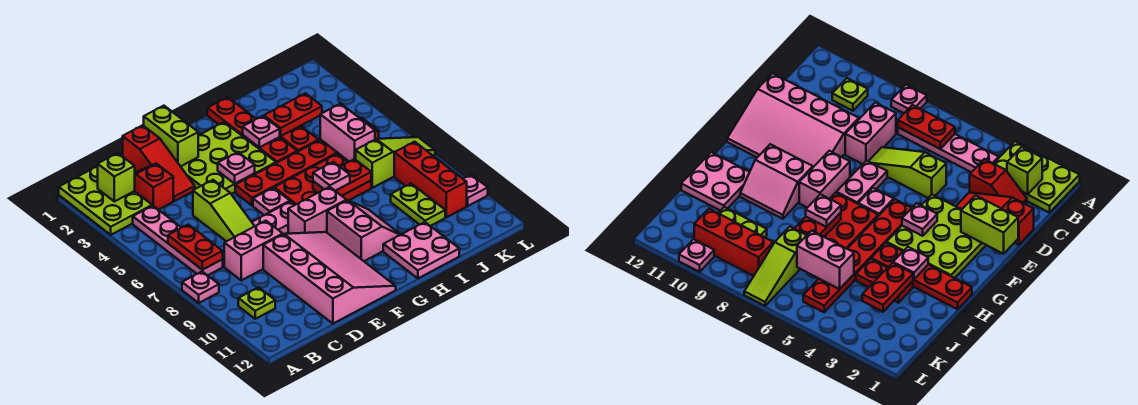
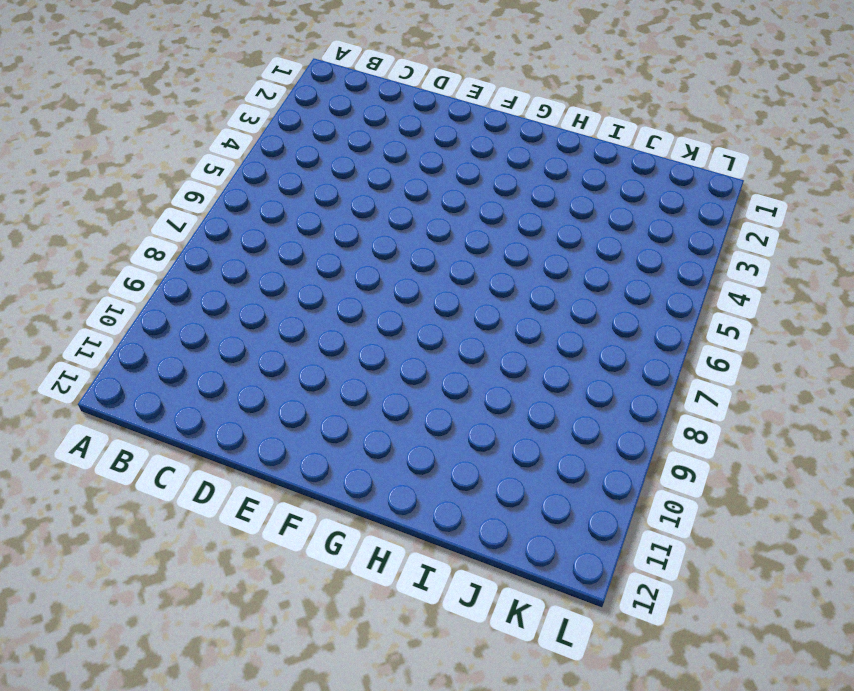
none -> lime 2x3 plate [59,166,152,235]
none -> pink 1x1 plate [182,272,219,303]
none -> pink 1x4 plate [133,206,223,275]
none -> lime 1x1 plate [238,287,275,319]

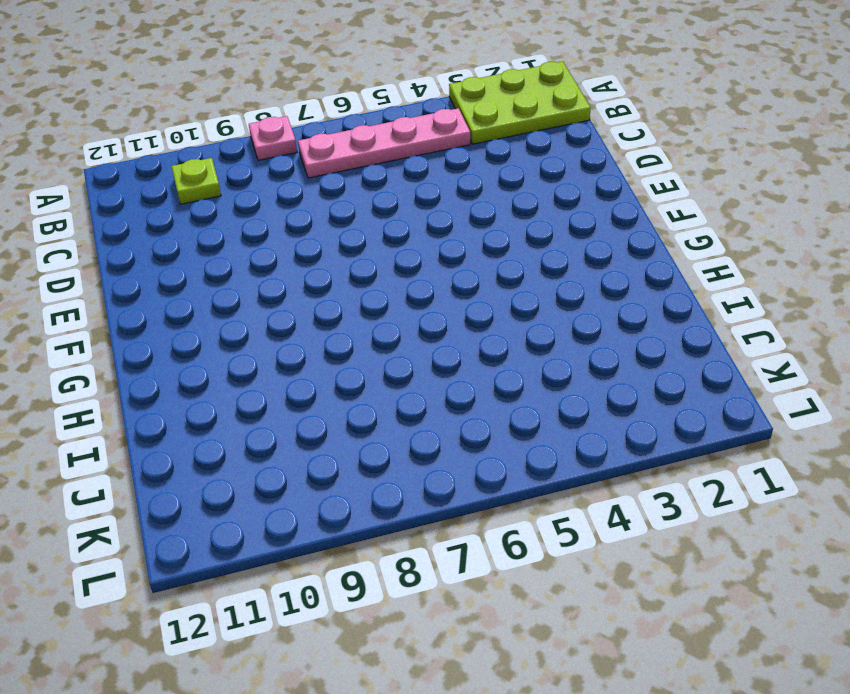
none -> red 1x2 slope [135,164,173,210]
none -> pink 1x2 brick [224,221,283,280]
none -> red 1x3 slope [123,125,195,201]
none -> lime 1x3 slope [193,180,255,241]

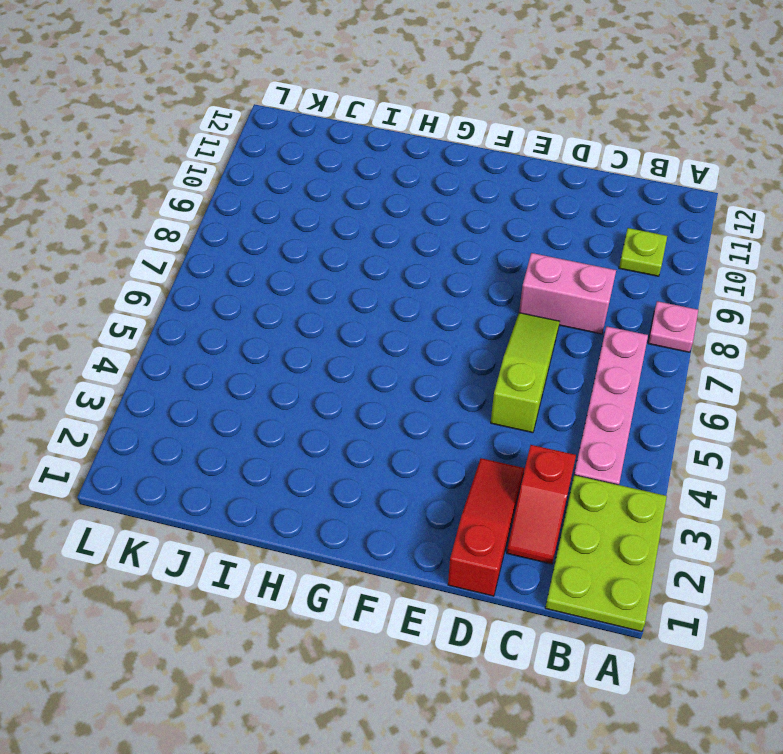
none -> pink 3x4 slope [263,232,396,324]
none -> lime 3x3 plate [181,122,276,194]
none -> pink 1x2 plate [252,201,295,234]
none -> red 1x6 plate [235,118,379,206]

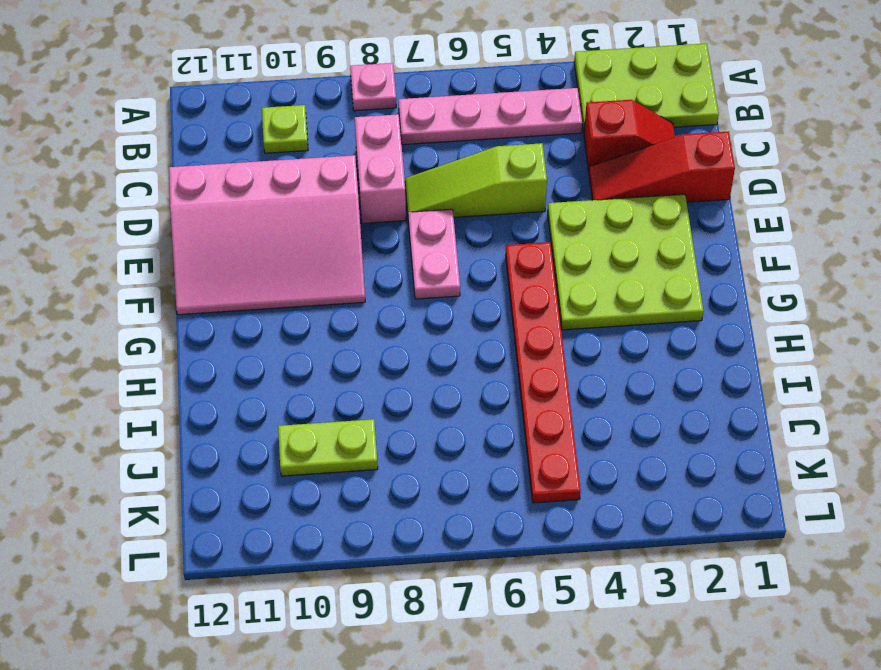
none -> pink 1x1 plate [253,188,290,215]
none -> pink 1x2 brick [288,187,346,234]
none -> red 2x3 plate [274,154,371,205]
none -> pink 2x2 slope [327,200,401,261]

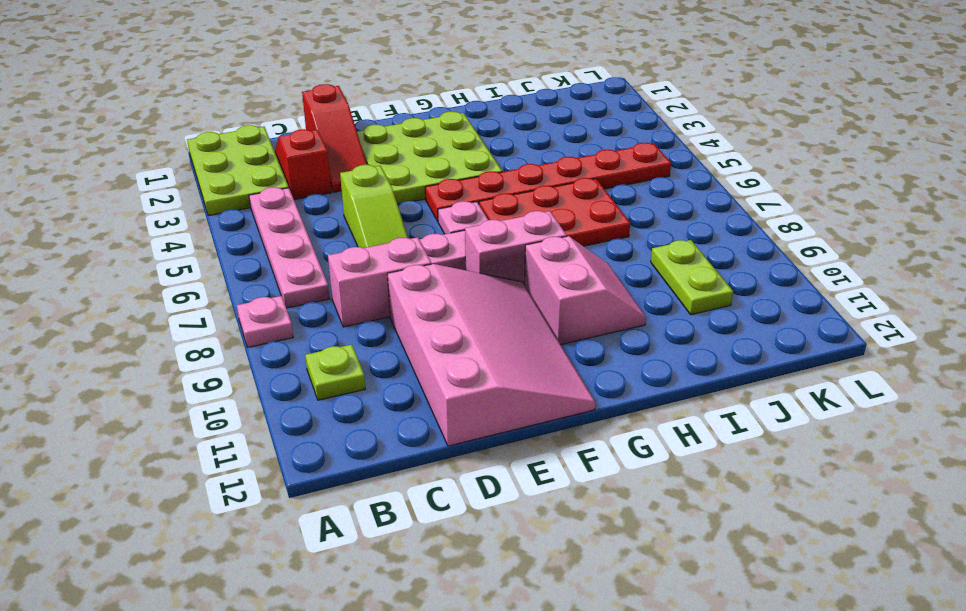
none -> red 1x4 plate [207,97,297,163]
none -> pink 2x2 plate [383,222,459,278]
none -> red 1x2 plate [280,126,319,152]
none -> lime 1x3 slope [356,137,435,188]

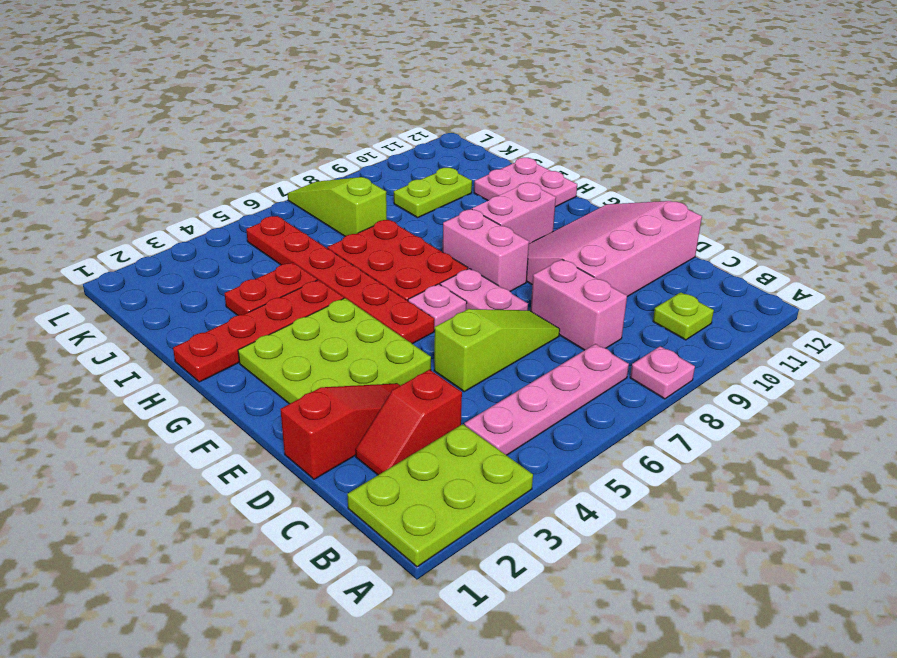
none -> red 1x3 brick [394,142,467,217]
none -> pink 1x1 plate [463,175,488,206]
none -> lime 1x1 brick [98,153,135,202]
none -> red 1x2 plate [168,224,223,270]

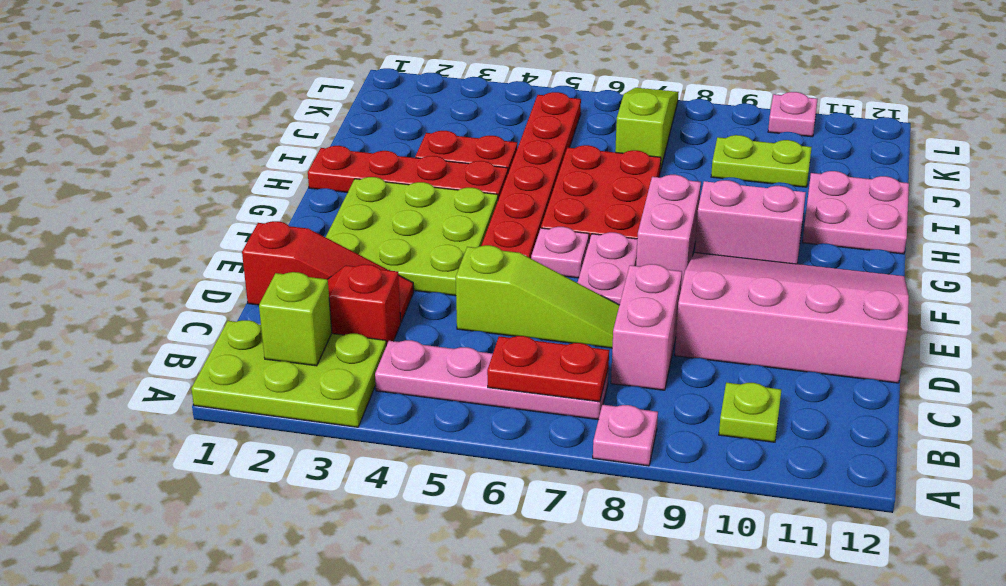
none -> red 1x3 brick [394,142,467,217]
none -> lime 1x2 brick [144,106,199,166]
none -> pink 1x1 plate [218,152,255,184]
none -> pink 1x1 plate [243,116,280,147]

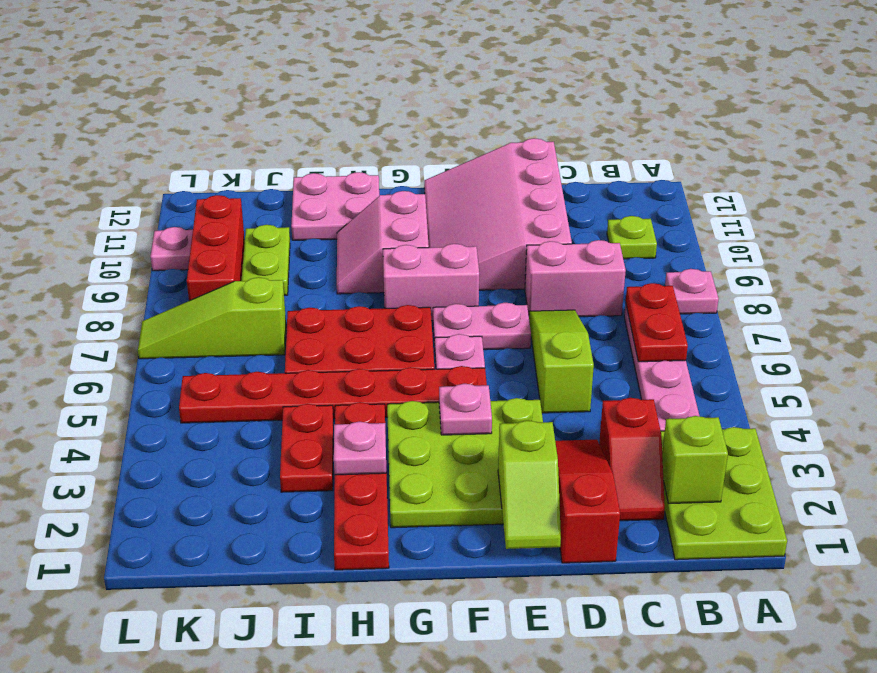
lime 1x2 slope [498,421,561,549] -> lime 1x2 brick [144,106,199,166]
none -> red 1x2 plate [313,159,371,196]
none -> red 1x2 plate [264,93,322,136]
none -> pink 1x2 brick [320,104,375,162]
none -> pink 1x1 plate [313,162,350,191]

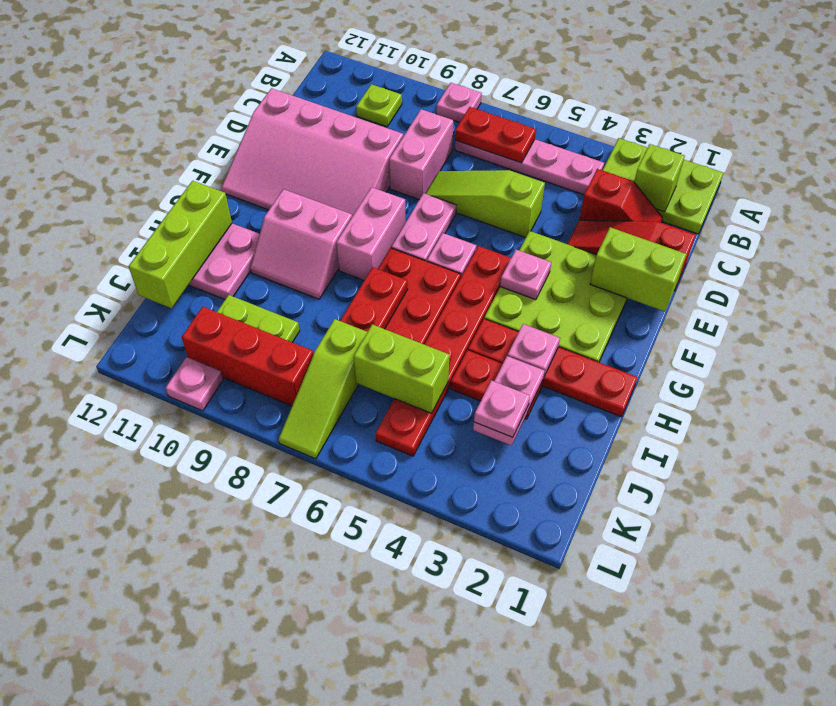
lime 1x3 brick [128,181,232,308] -> none
pink 1x2 plate [473,356,544,446] -> red 1x2 plate [264,93,322,136]
pink 1x1 plate [474,380,530,437] -> pink 1x1 plate moved to [313,162,350,191]
lime 1x2 brick [354,324,449,413] -> pink 1x2 brick [320,104,375,162]

